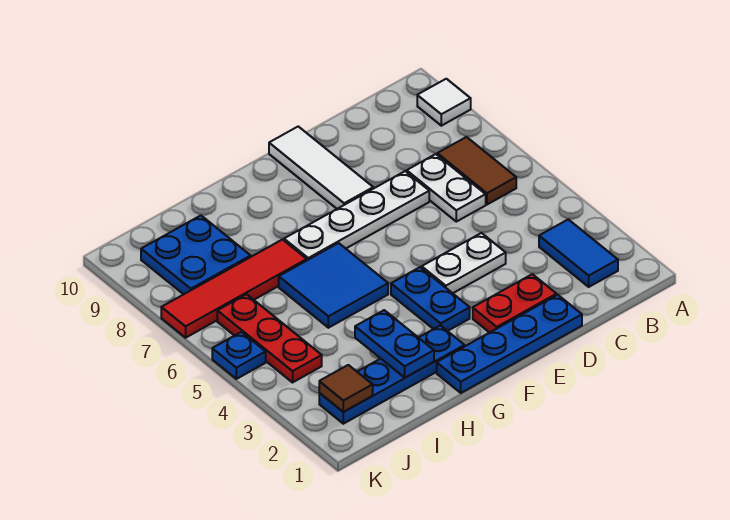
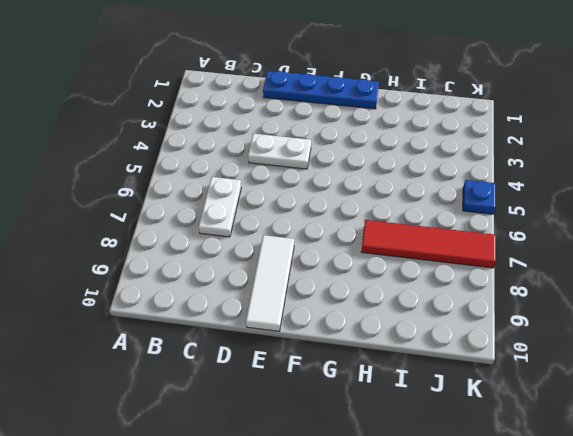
none -> white 1x1 tile [417,79,471,126]
none -> blue 1x2 tile [539,219,618,287]
none -> brown 1x2 tile [437,137,516,205]

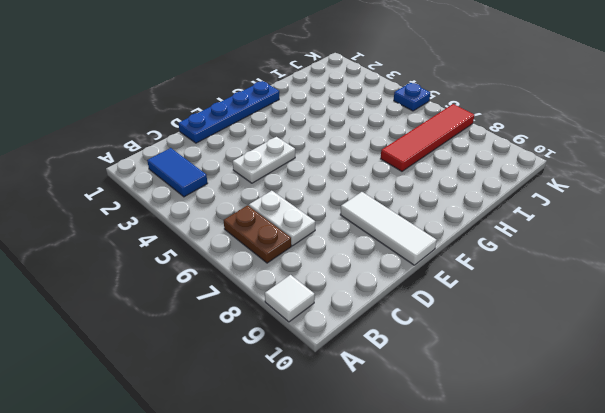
brown 1x2 plate [223,205,291,263] -> brown 1x2 tile [437,137,516,205]
none -> red 1x2 plate [473,274,557,333]
none -> white 1x4 plate [284,171,429,260]
none -> blue 1x2 plate [391,267,470,331]

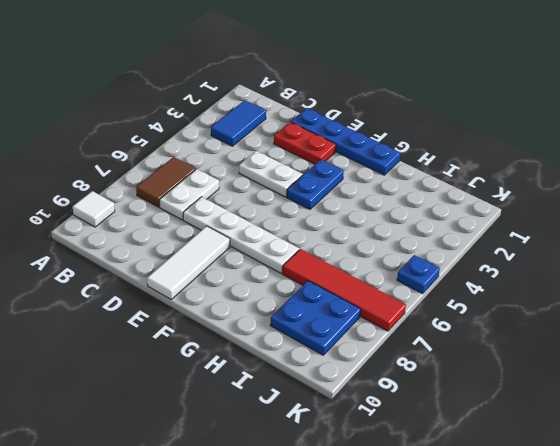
none -> blue 1x4 plate [319,325,465,424]
none -> blue 2x2 tile [279,243,388,328]
none -> red 1x3 plate [217,294,322,382]

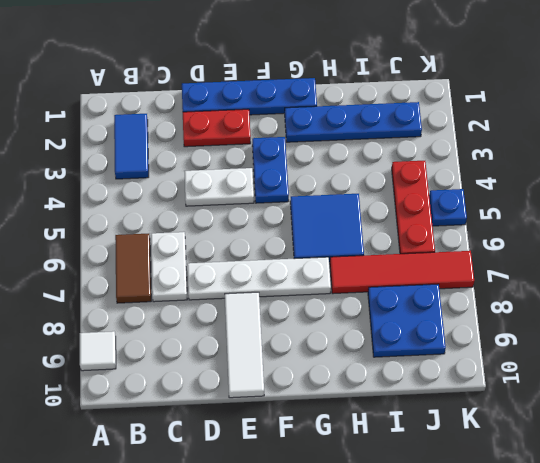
none -> blue 1x2 plate [355,310,434,378]
none -> brown 1x1 tile [319,365,373,412]

